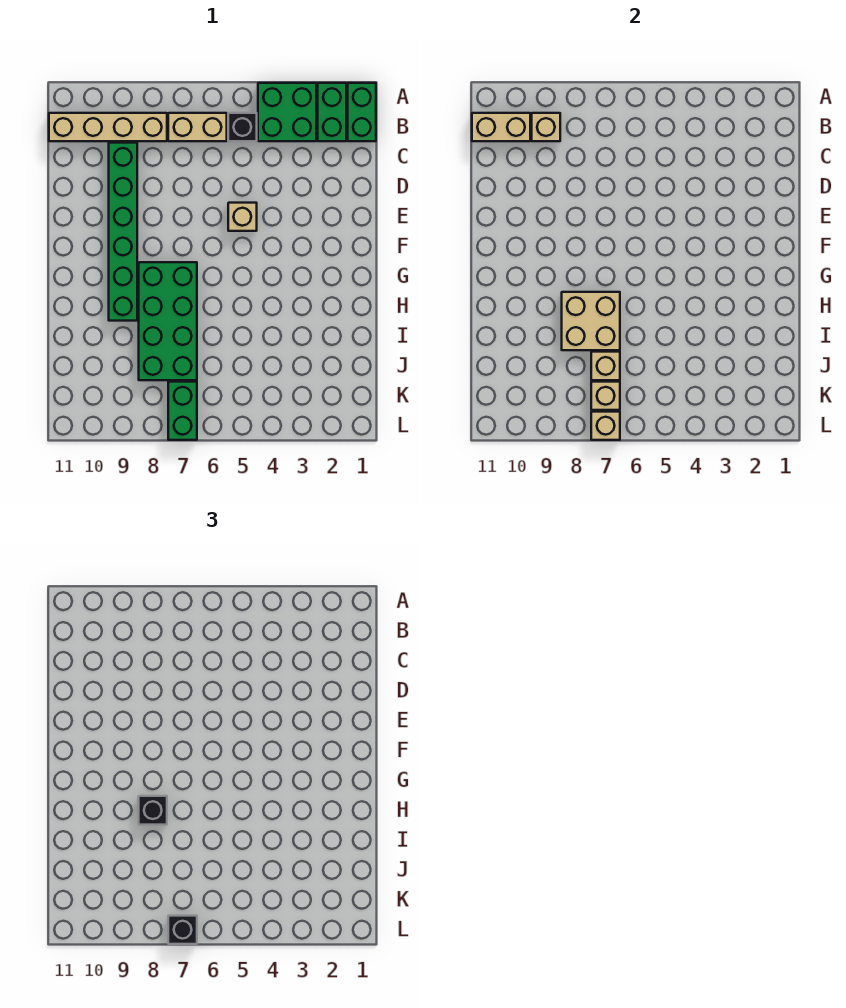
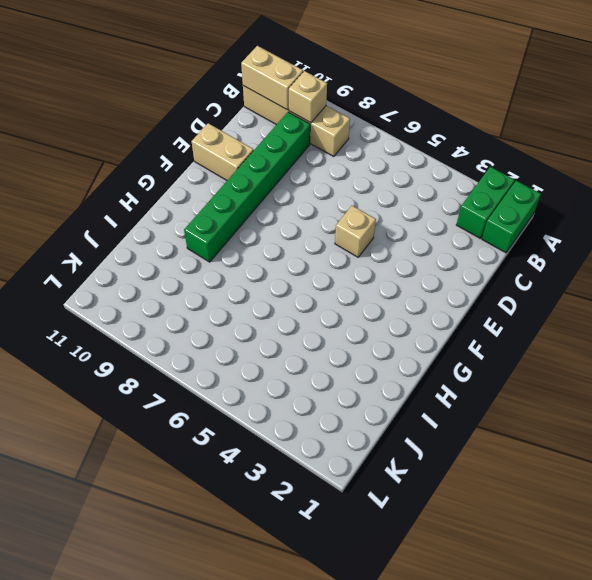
tan 1x2 brick [192,123,253,180] -> tan 1x2 brick moved to [168,113,227,141]
none -> green 2x2 brick [258,83,316,141]
none -> black 1x1 brick [228,113,257,141]
none -> green 2x4 brick [139,262,197,380]

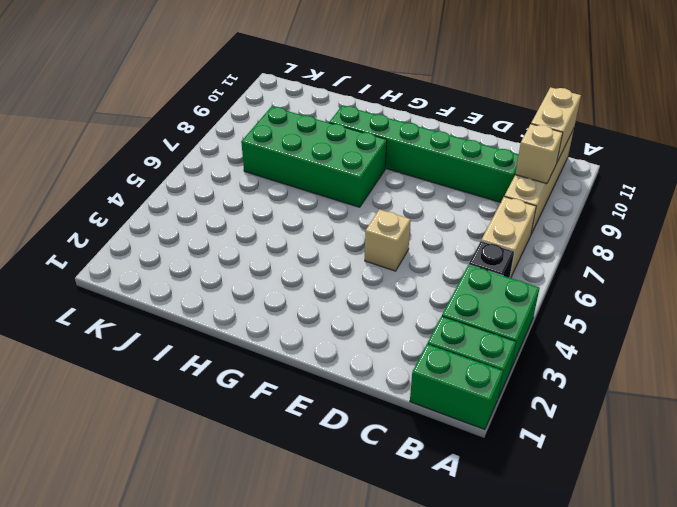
none -> green 1x2 brick [168,382,197,440]
none -> tan 2x2 brick [562,292,620,350]
none -> tan 1x1 brick [591,352,620,380]

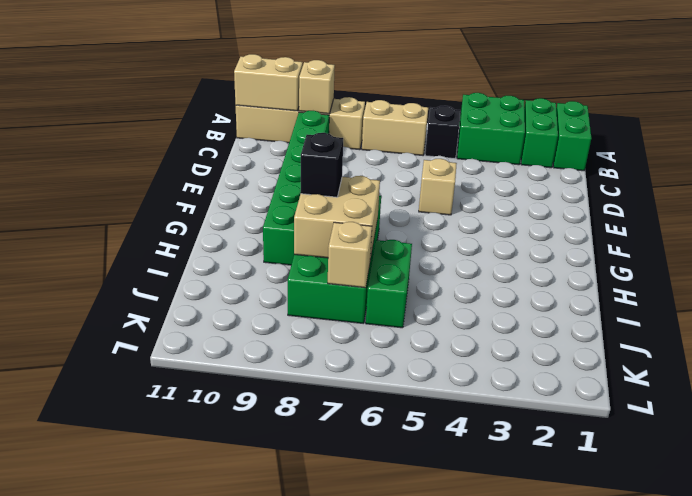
green 1x2 brick [366,240,412,328] -> green 1x2 brick moved to [168,382,197,440]
none -> tan 1x1 brick [591,382,620,410]
none -> tan 1x1 brick [591,412,620,440]
none -> black 1x1 brick [168,916,197,944]

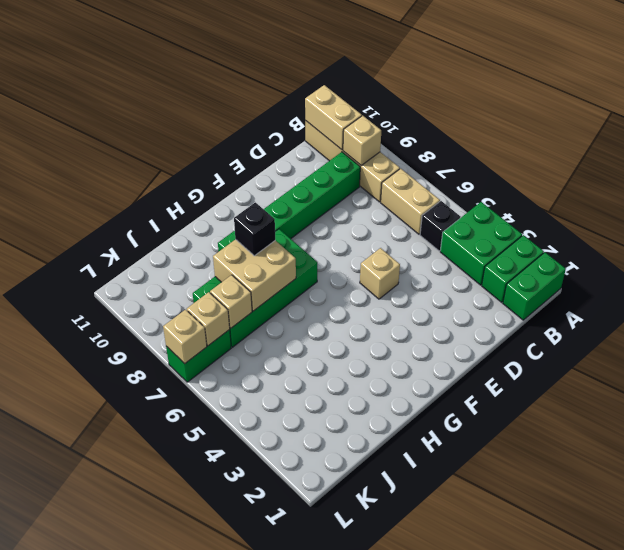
none -> black 1x1 brick [168,916,197,944]

